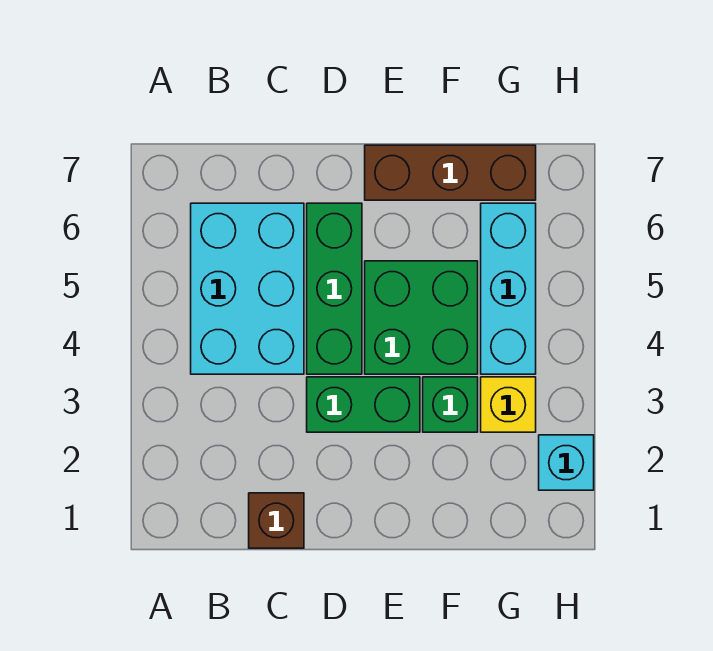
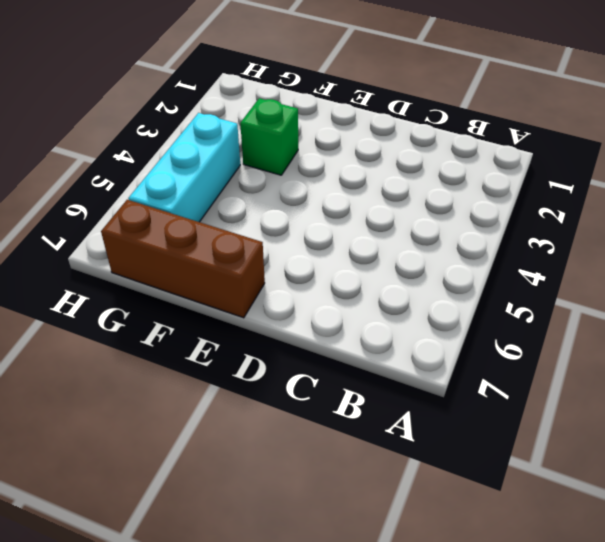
none -> cyan 2x3 brick [191,203,304,374]
none -> brown 1x1 brick [249,493,304,548]

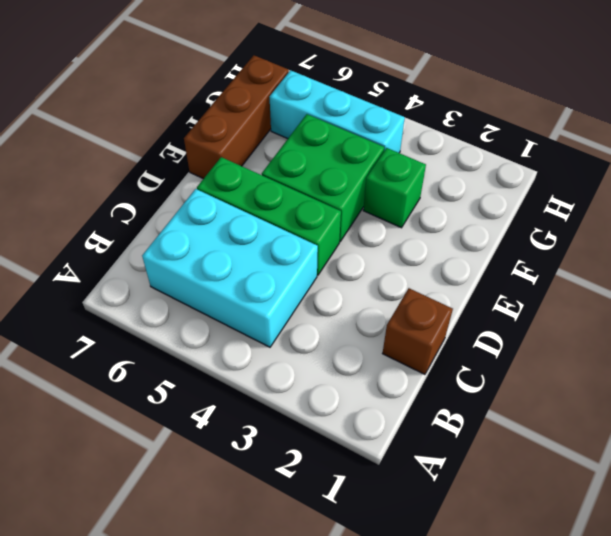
none -> green 1x2 brick [307,377,420,432]
none -> yellow 1x1 brick [481,377,536,432]

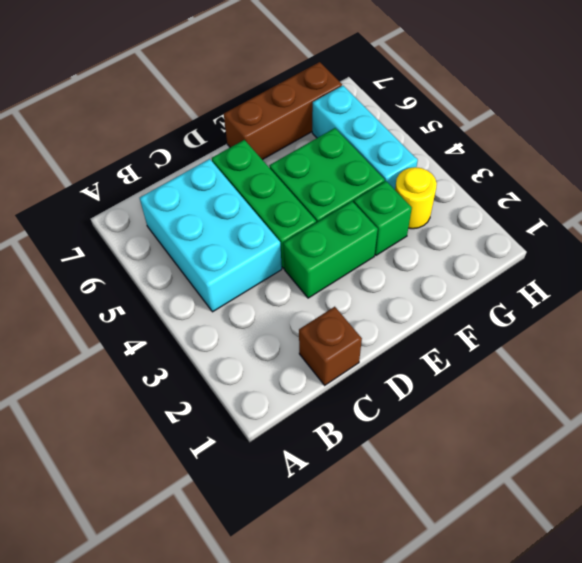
yellow 1x1 round brick [395,167,437,229] -> yellow 1x1 brick [481,377,536,432]
none -> cyan 1x1 brick [539,435,594,490]

